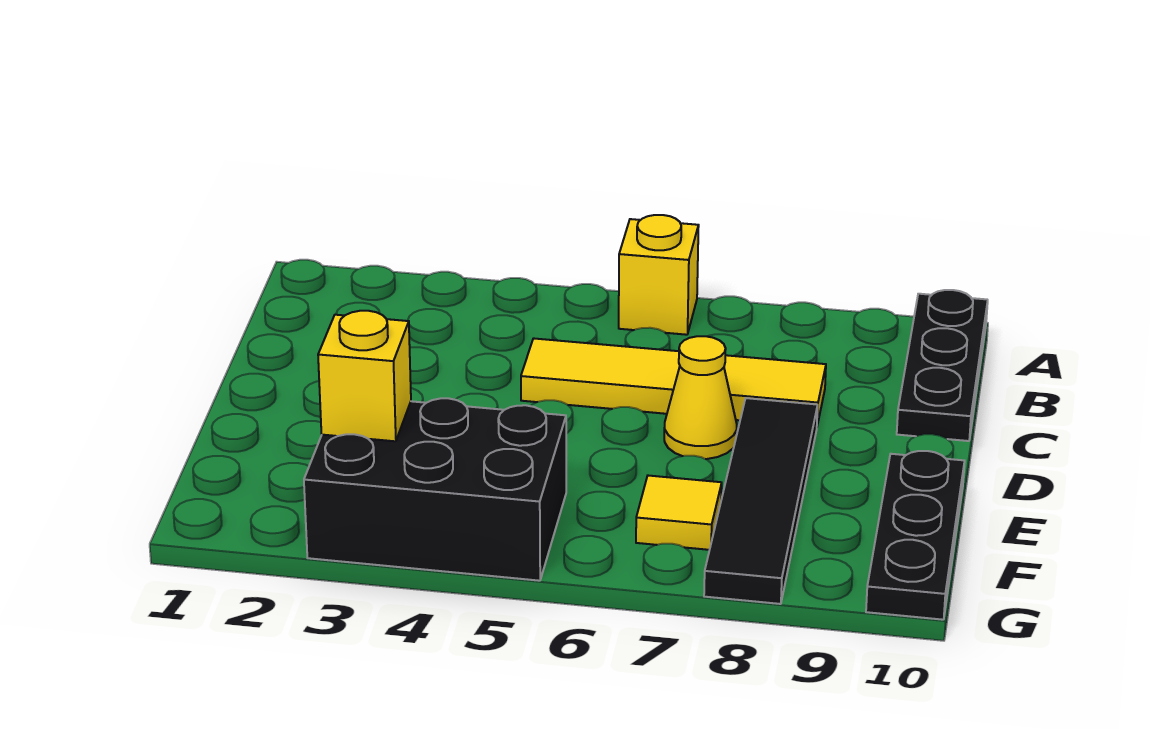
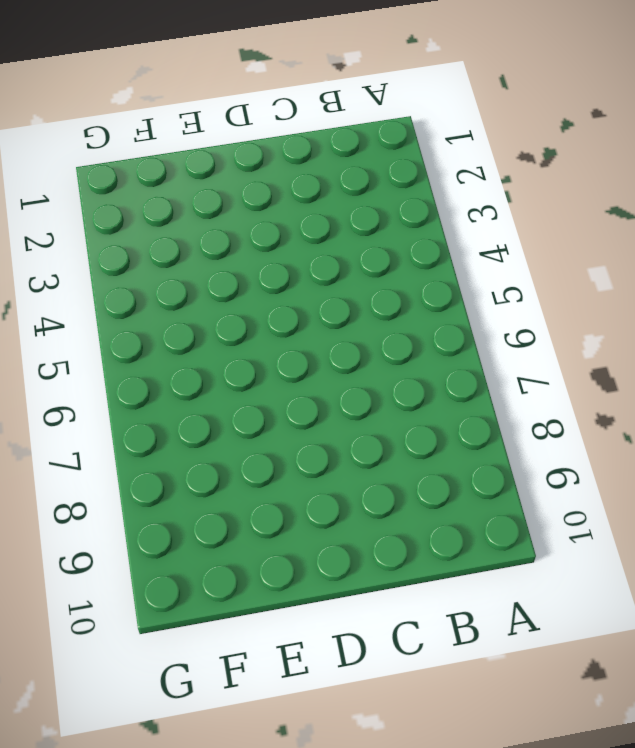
none -> yellow 1x1 brick [619,215,699,335]
none -> black 1x3 plate [897,290,988,441]

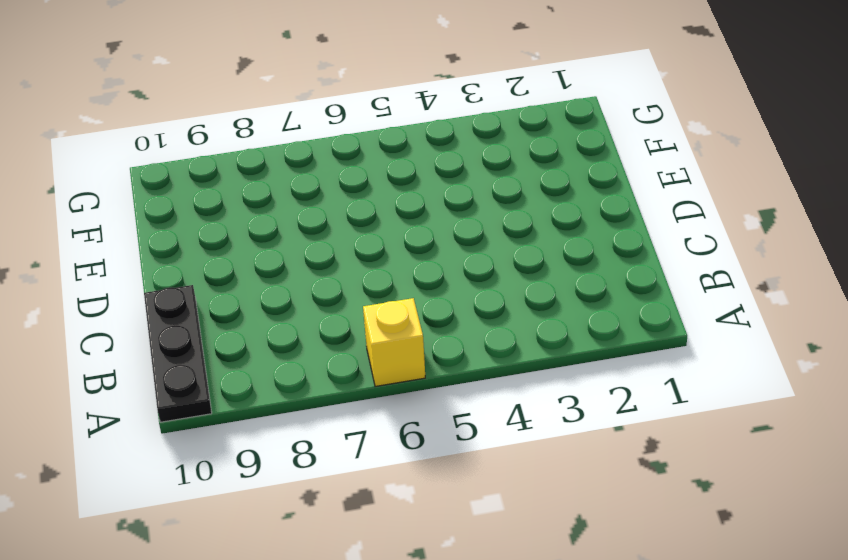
none -> yellow 1x4 tile [521,338,826,425]
none -> yellow 1x1 cone [664,336,737,459]

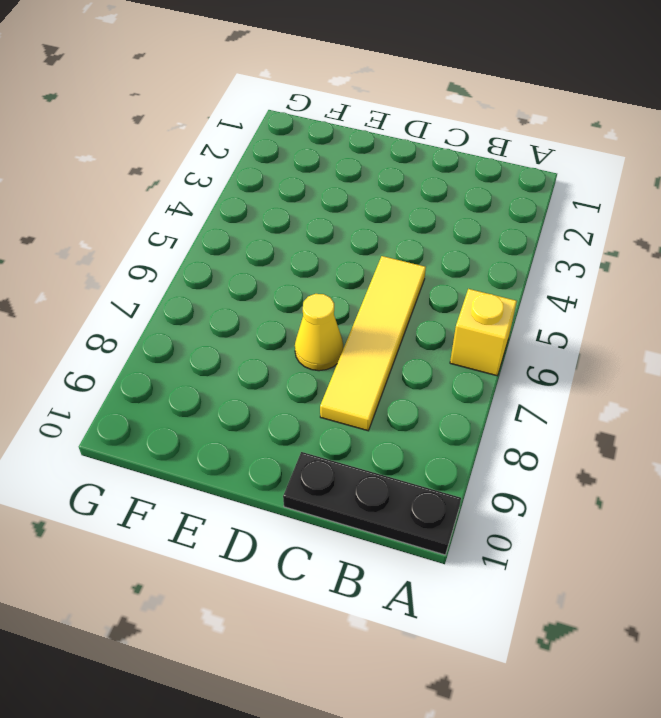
none -> black 1x4 tile [704,398,818,604]
none -> black 1x3 plate [866,451,965,620]

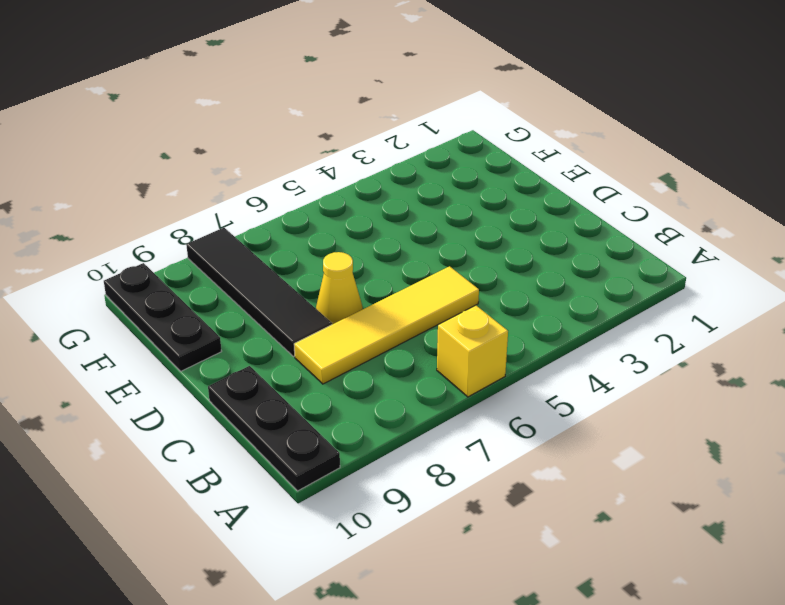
none -> black 2x3 brick [304,398,566,581]
none -> yellow 1x1 tile [636,476,722,550]

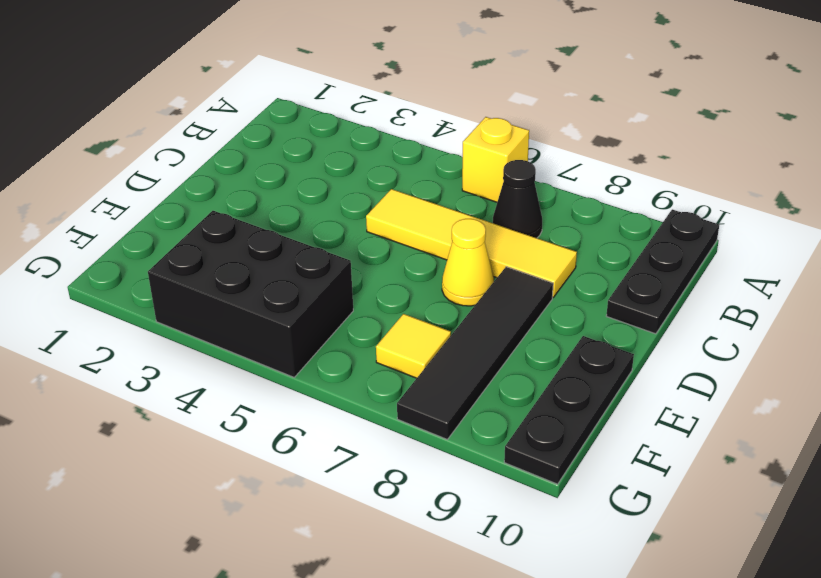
black 1x1 cone [493,160,542,238] -> none
none -> yellow 1x1 brick [318,311,411,441]

